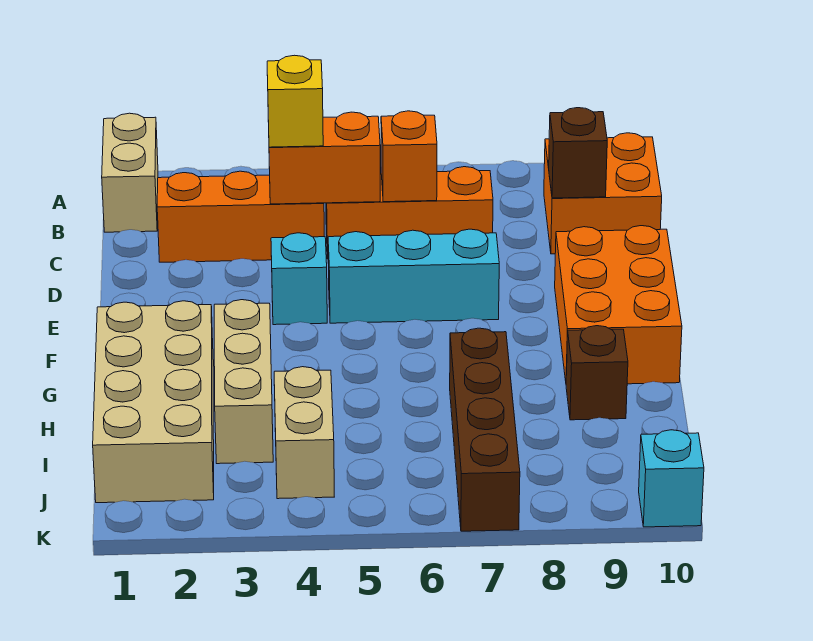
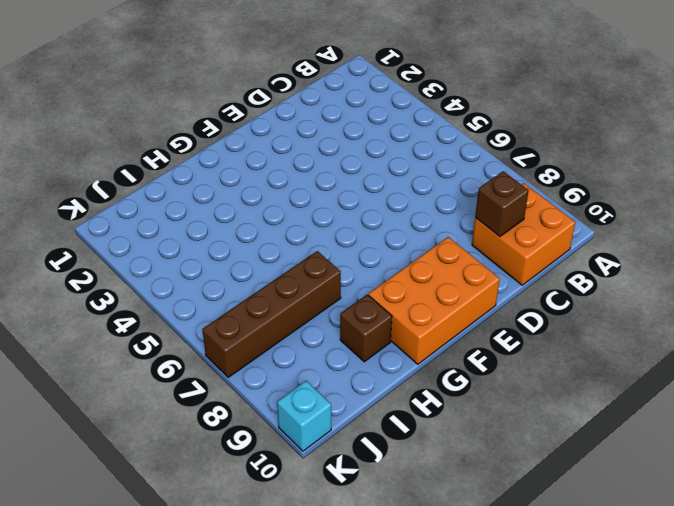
none -> tan 1x2 brick [102,113,158,232]
none -> orange 1x3 brick [157,171,324,262]
none -> orange 1x3 brick [326,167,493,259]

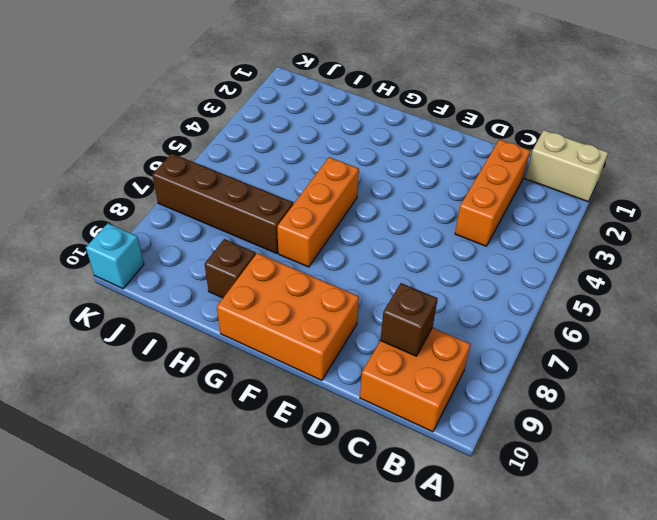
orange 1x3 brick [277,157,359,267] -> orange 1x3 brick moved to [326,167,493,259]
none -> cyan 1x1 brick [271,233,327,325]
none -> cyan 1x3 brick [328,229,499,323]
none -> tan 2x4 brick [93,301,214,503]

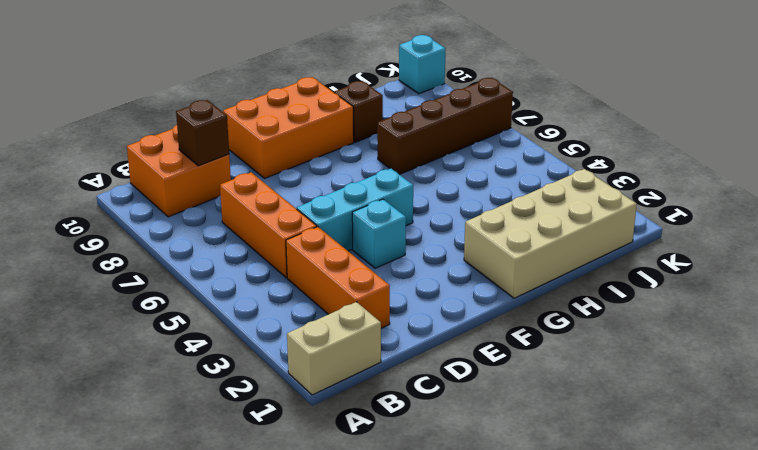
cyan 1x3 brick [297,168,413,251] -> cyan 1x3 brick turned to [328,229,499,323]
none -> tan 1x3 brick [214,300,273,464]
none -> tan 1x2 brick [274,367,334,499]
none -> orange 1x2 brick [269,112,380,204]

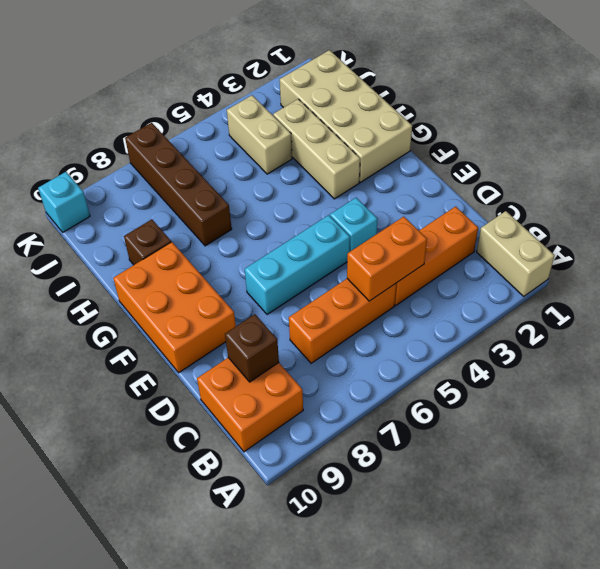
none -> orange 1x1 brick [381,111,437,202]
none -> yellow 1x1 brick [267,55,323,147]

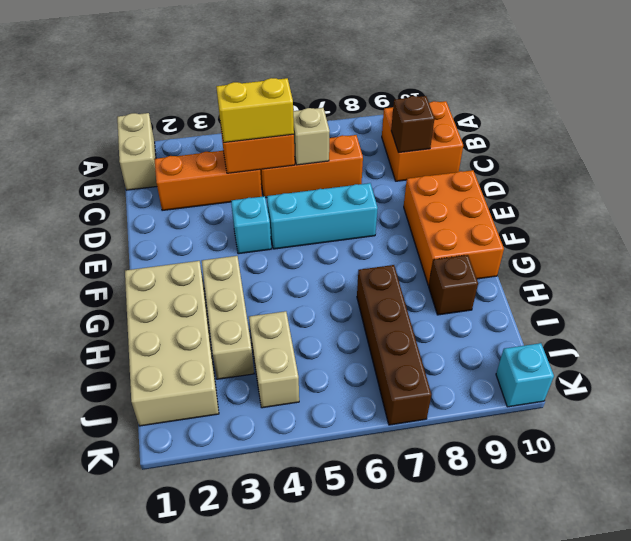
yellow 1x2 brick [216,78,294,142] -> yellow 1x1 brick [267,55,323,147]
tan 1x1 brick [293,108,330,165] -> orange 1x1 brick [381,111,437,202]

